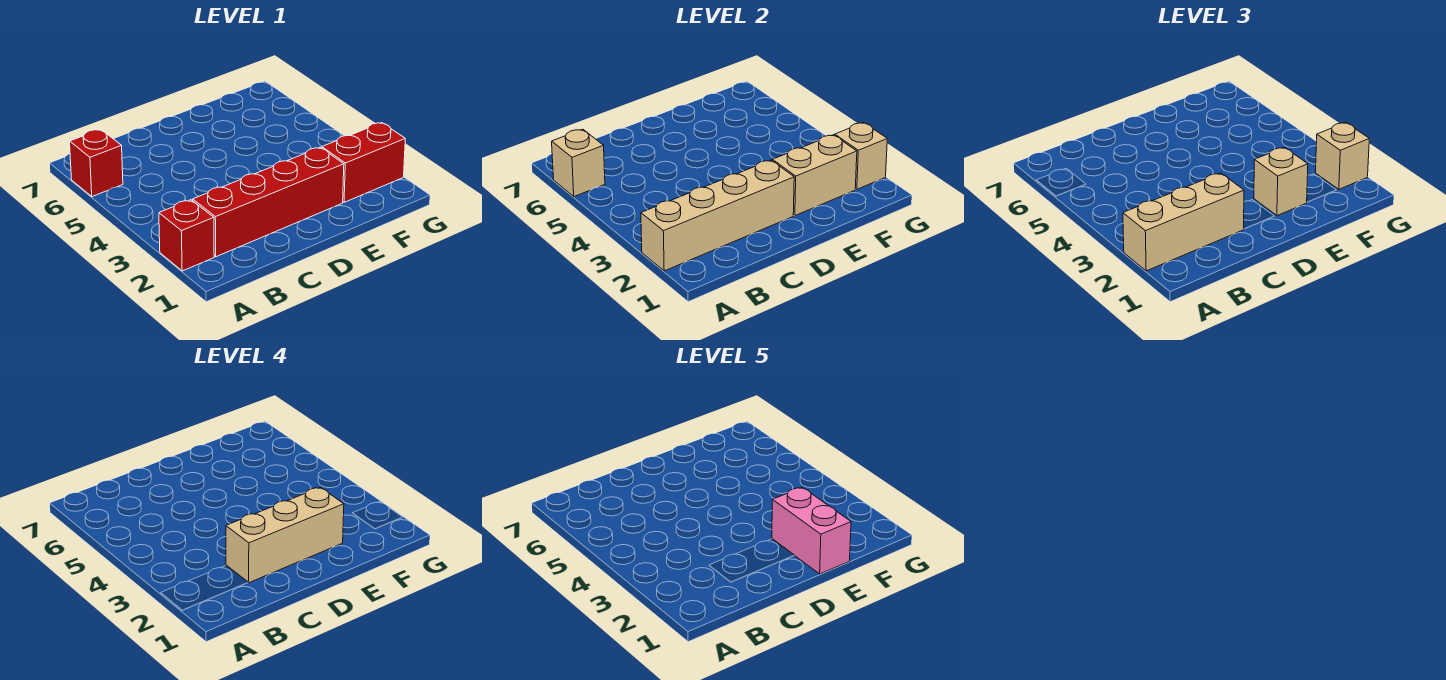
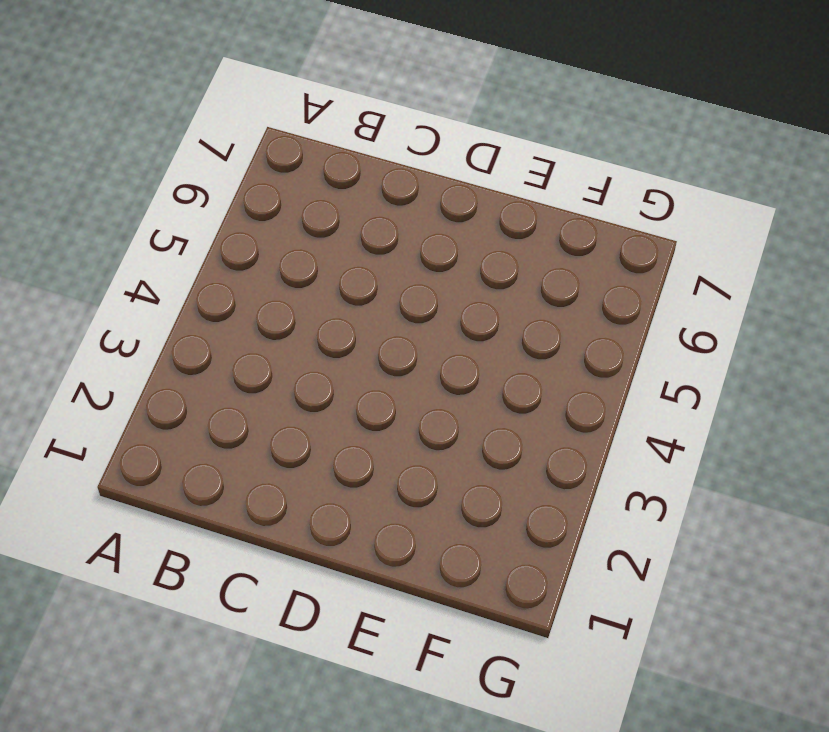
none -> red 1x1 brick [159,200,214,271]
none -> red 1x1 brick [70,129,123,196]
none -> red 1x4 brick [193,147,344,257]

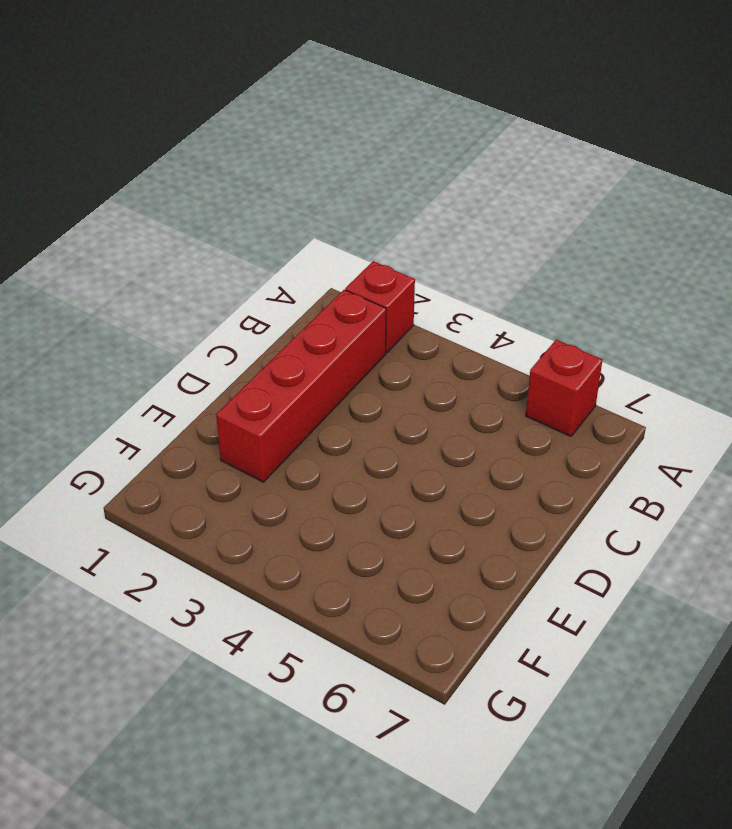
none -> red 1x2 brick [322,123,405,202]
none -> tan 1x4 brick [641,160,794,271]
none -> tan 1x1 brick [552,129,605,196]

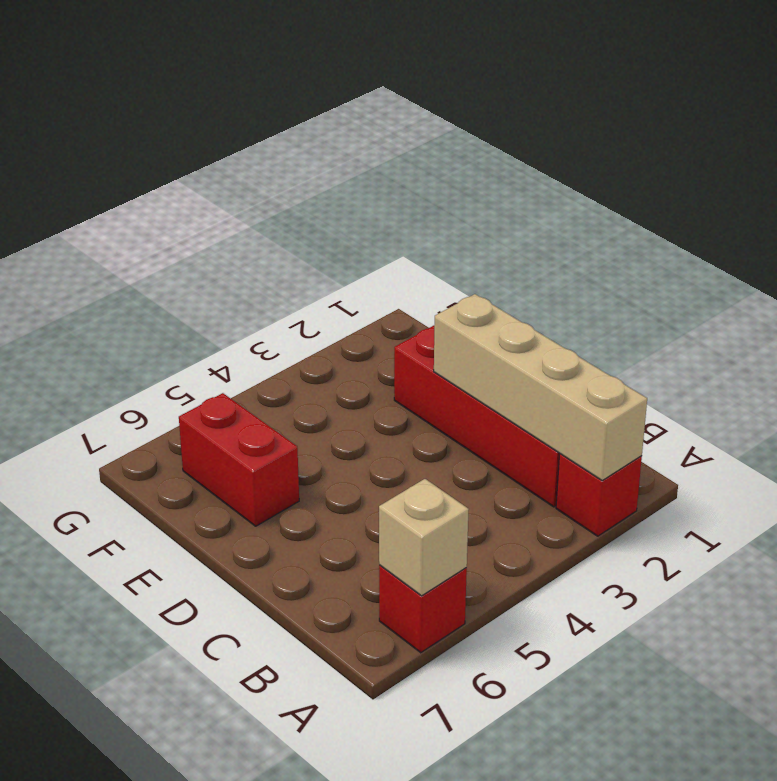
red 1x2 brick [179,393,299,526] -> red 1x2 brick moved to [322,123,405,202]
none -> tan 1x2 brick [772,135,857,216]
none -> tan 1x1 brick [835,123,887,189]
none -> tan 1x3 brick [1123,173,1244,271]

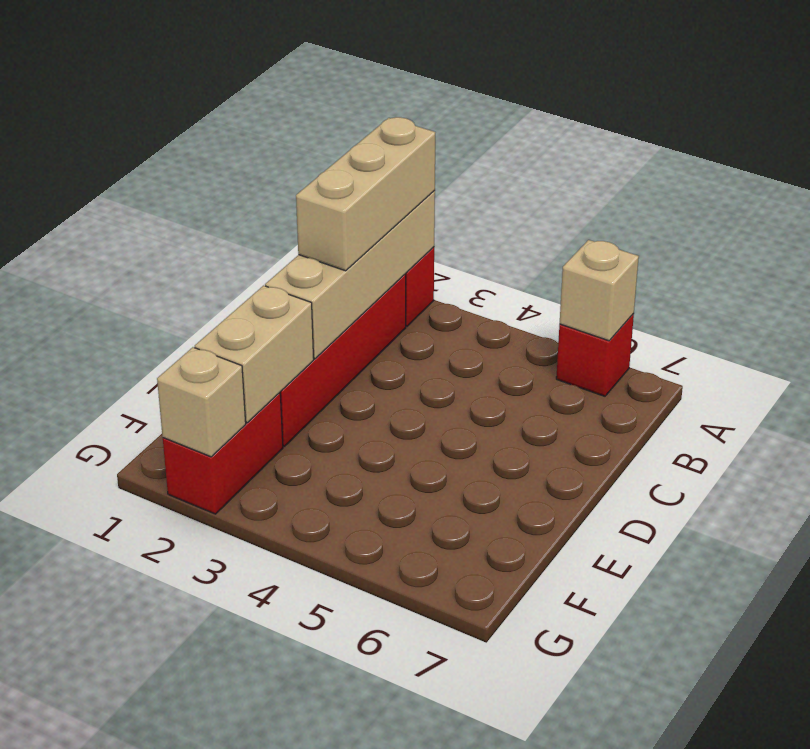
none -> tan 1x1 brick [1254,147,1308,216]
none -> tan 1x1 brick [1316,123,1369,189]
none -> tan 1x3 brick [226,487,344,583]

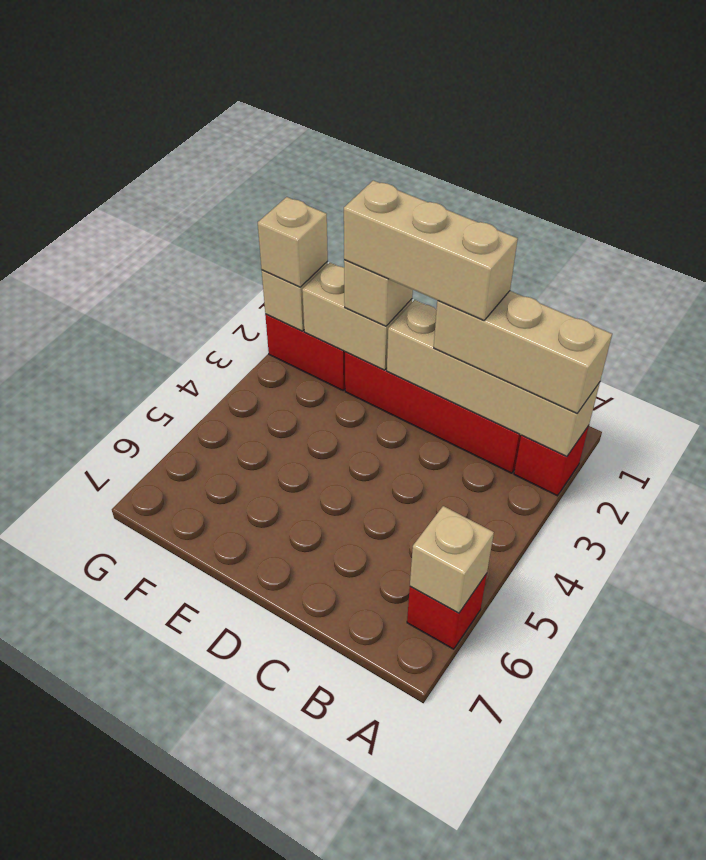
none -> pink 1x2 brick [772,487,851,574]

